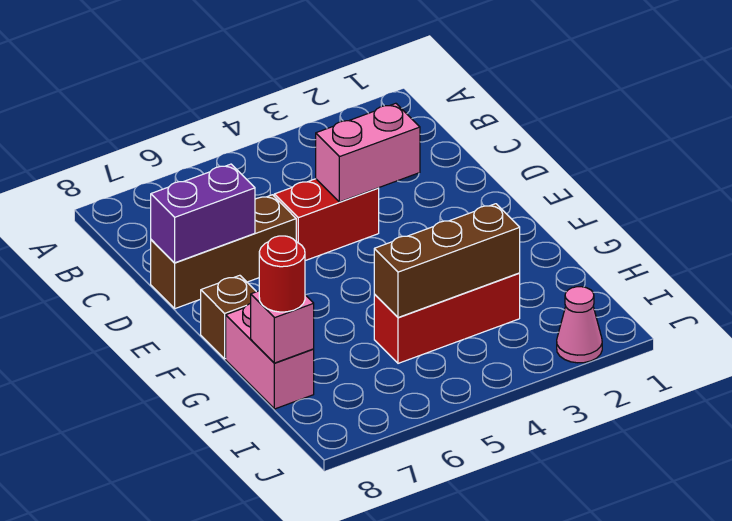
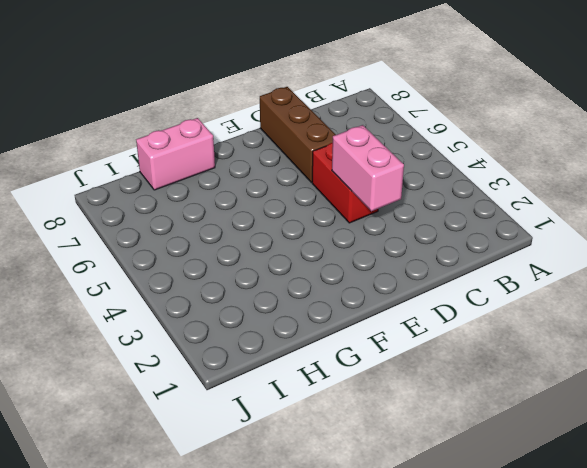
none -> brown 1x1 brick [201,275,256,359]
none -> red 1x3 brick [374,273,520,363]

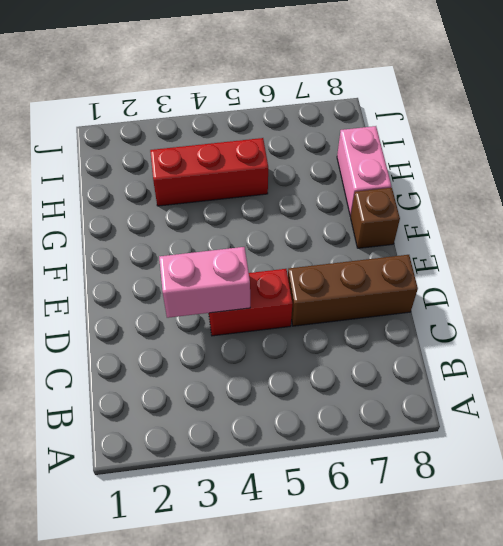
none -> pink 1x1 cone [557,287,602,363]
none -> purple 1x2 brick [151,164,255,263]

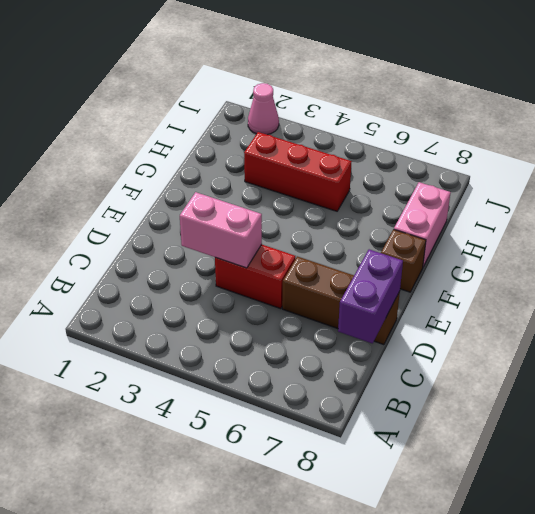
purple 1x2 brick [338,249,403,343] -> purple 1x2 brick turned to [151,164,255,263]
none -> brown 1x3 brick [374,204,520,318]
none -> pink 1x1 brick [251,291,314,363]

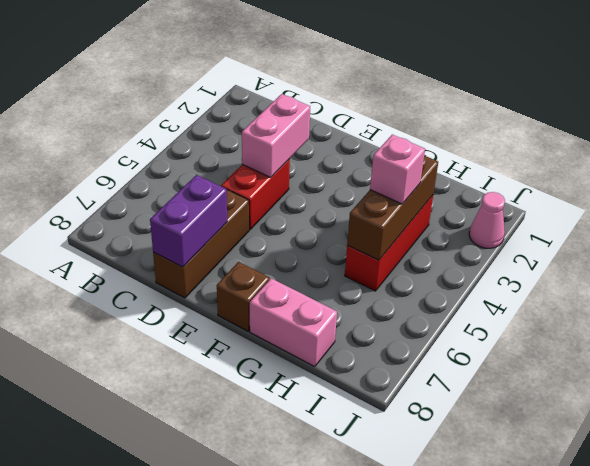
pink 1x1 brick [370,135,425,204] -> pink 1x1 brick moved to [251,291,314,363]
none -> red 1x1 round brick [259,236,305,312]

